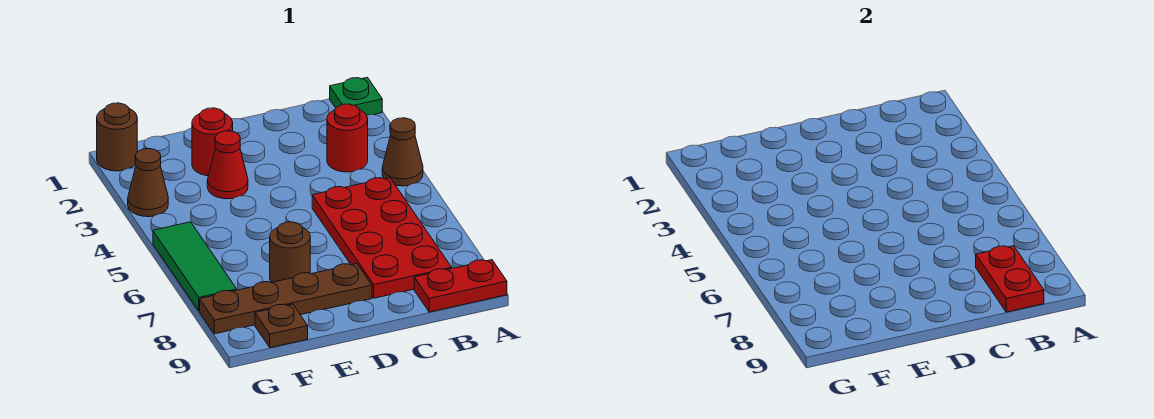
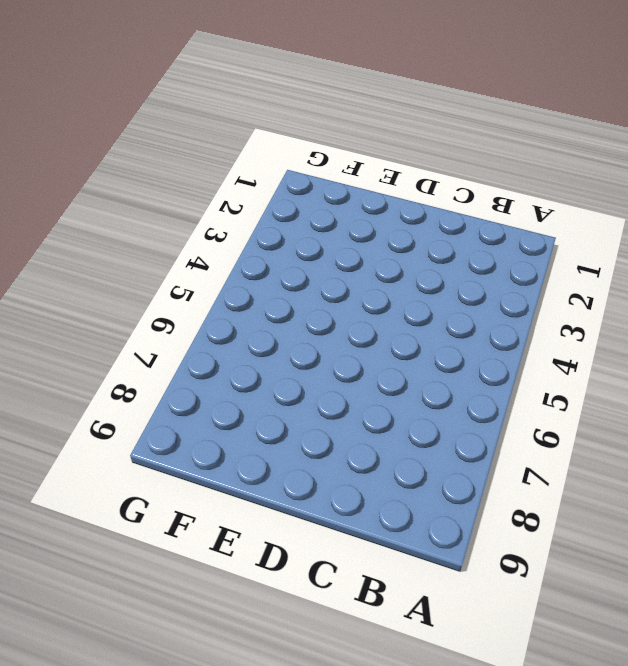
none -> green 1x1 plate [330,77,382,115]
none -> brown 1x1 cone [382,118,423,186]
none -> red 1x2 plate [414,260,507,312]

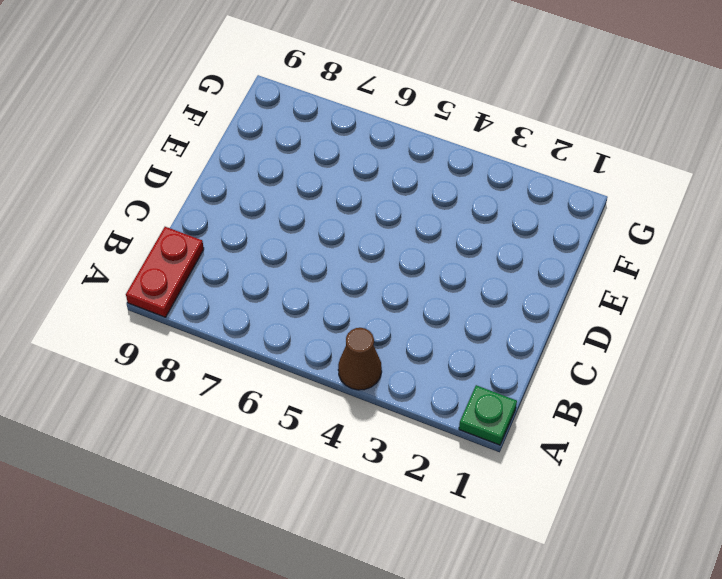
none -> red 1x1 round brick [327,104,368,172]
none -> red 2x4 plate [312,177,452,298]
none -> brown 1x4 plate [200,264,372,334]

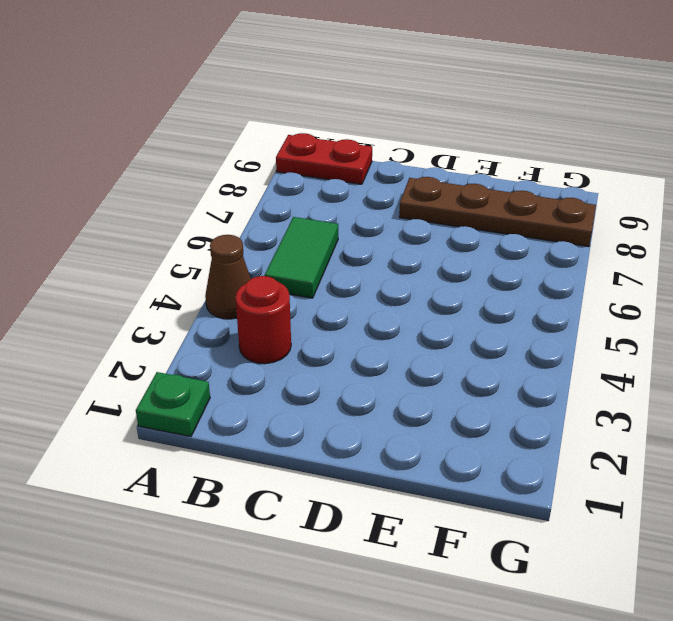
green 1x2 tile [265,217,338,298] -> red 2x4 plate [312,177,452,298]
none -> red 1x1 round brick [192,108,233,176]
none -> red 1x1 cone [207,131,248,199]
none -> brown 1x1 round brick [270,222,310,283]

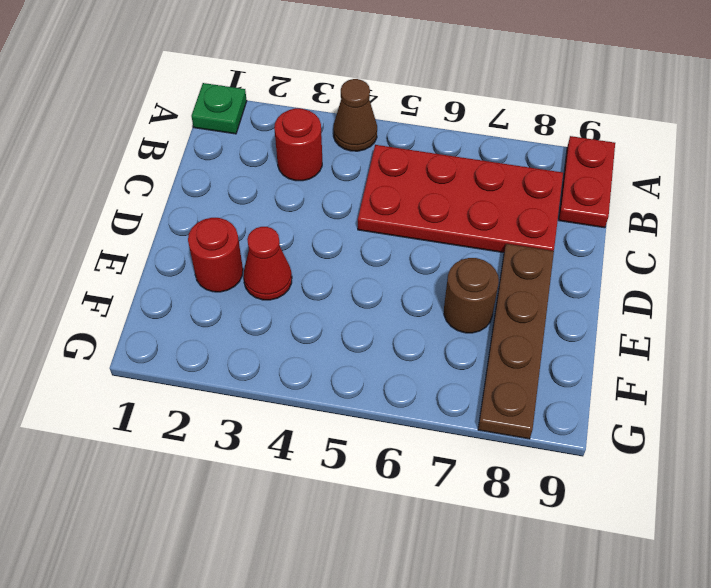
none -> brown 1x1 plate [255,304,308,348]
none -> brown 1x1 round brick [97,103,137,171]
none -> brown 1x1 cone [128,149,168,217]

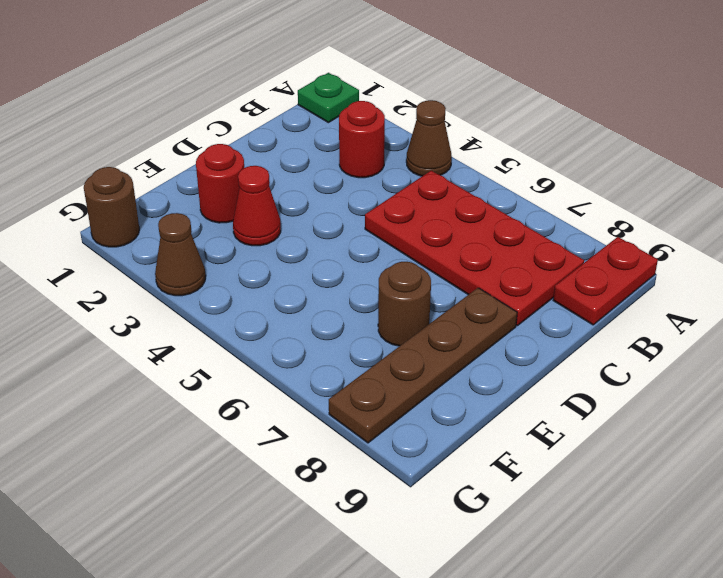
none -> brown 1x1 plate [255,304,308,348]
none -> green 1x3 tile [153,222,237,311]
none -> red 1x2 plate [976,246,1044,312]

